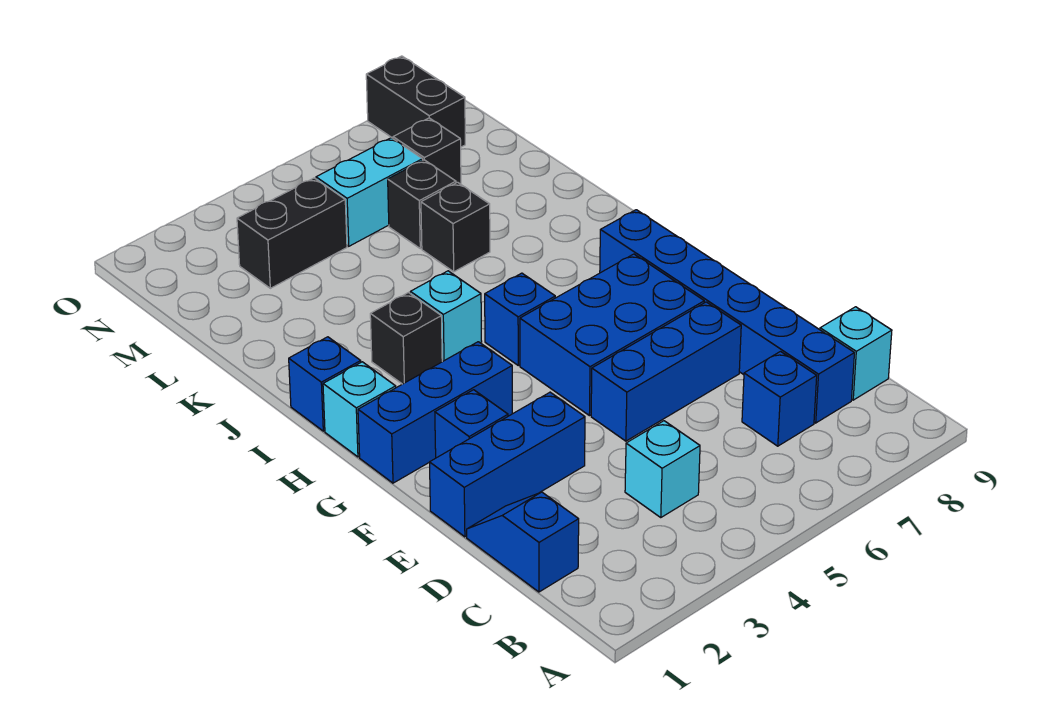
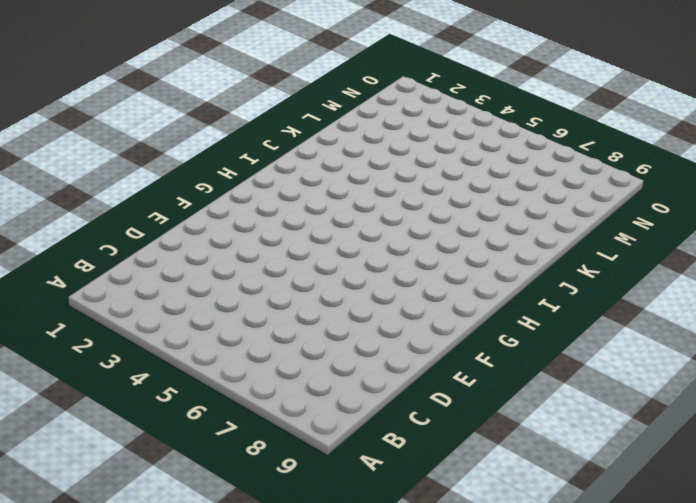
none -> blue 1x2 slope [467,492,579,592]
none -> cyan 1x1 brick [625,421,700,517]
none -> blue 1x1 brick [742,352,817,446]

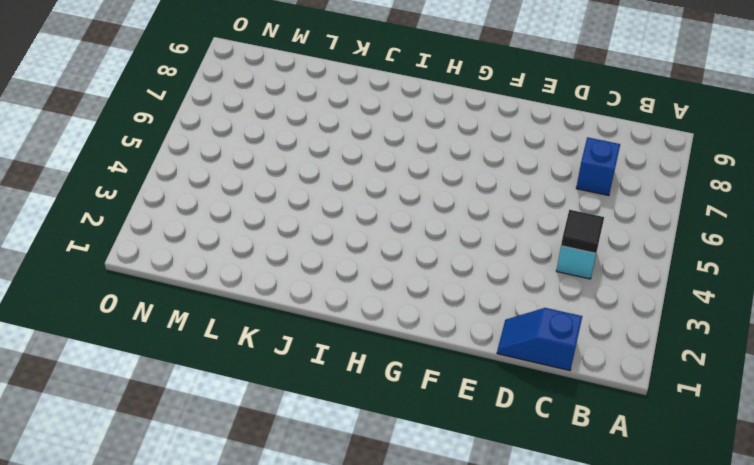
black 1x1 tile [561,210,604,253] -> none
none -> blue 1x6 brick [600,210,854,423]
none -> cyan 1x1 brick [820,307,892,400]
none -> blue 1x3 brick [430,392,585,537]

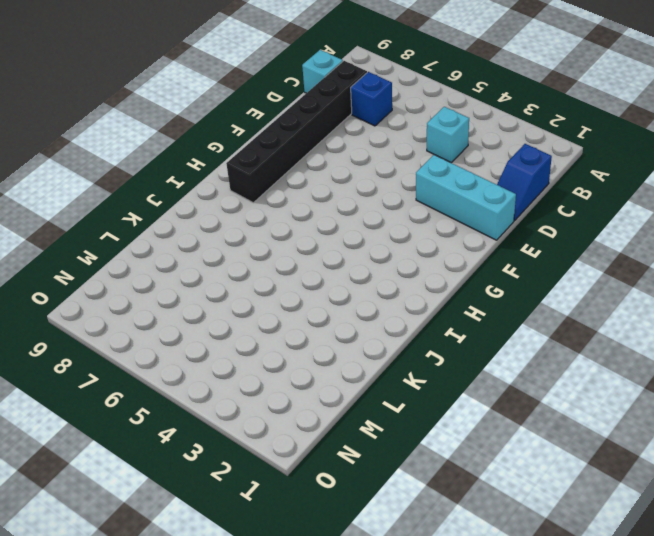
black 1x6 brick [226,61,367,203] -> blue 1x6 brick [600,210,854,423]
cyan 1x3 brick [416,155,516,240] -> blue 1x3 brick [430,392,585,537]
none -> blue 1x3 brick [591,302,741,441]
none -> blue 1x1 brick [435,390,508,458]
none -> blue 2x3 brick [520,254,704,416]

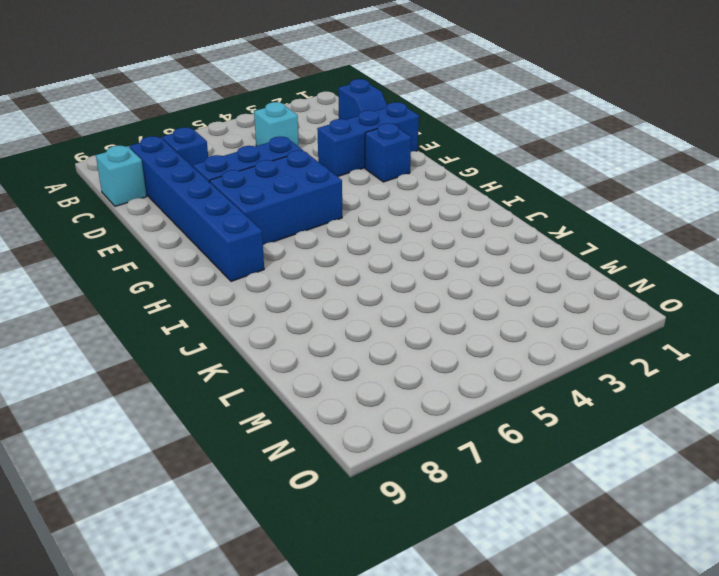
none -> blue 1x3 brick [358,342,512,483]
none -> cyan 1x1 brick [323,362,396,457]
none -> blue 1x1 brick [485,273,555,365]

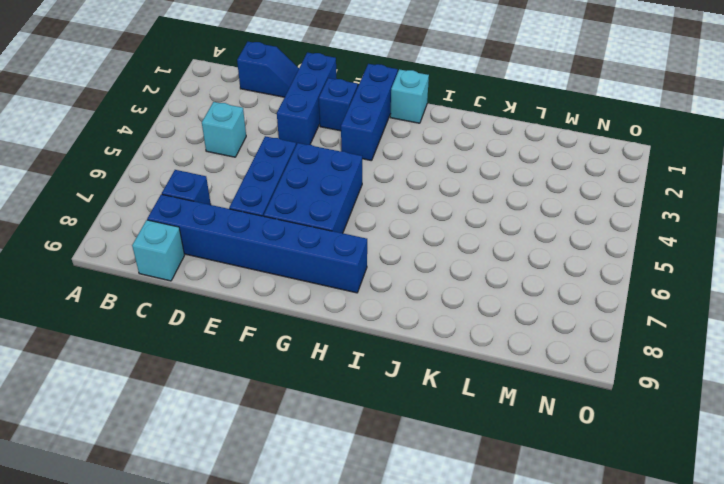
none -> blue 1x1 brick [485,273,555,365]
none -> blue 1x1 brick [289,337,361,431]
none -> black 1x1 brick [370,293,442,384]

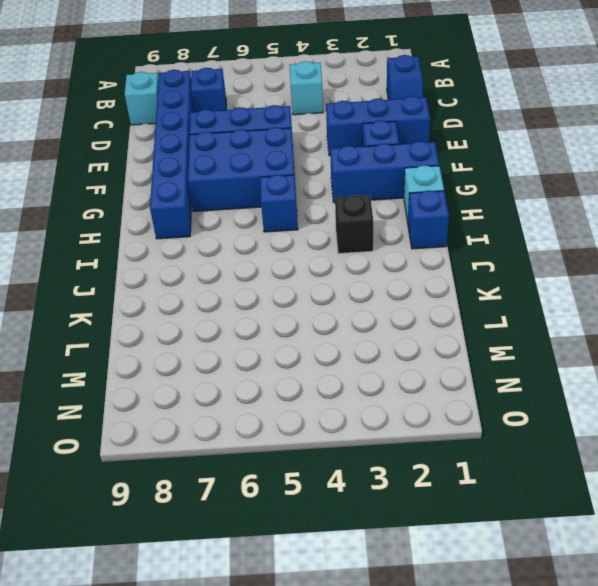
none -> cyan 1x1 brick [410,271,482,362]
none -> black 1x1 brick [421,182,490,272]
none -> black 1x1 brick [388,160,456,249]

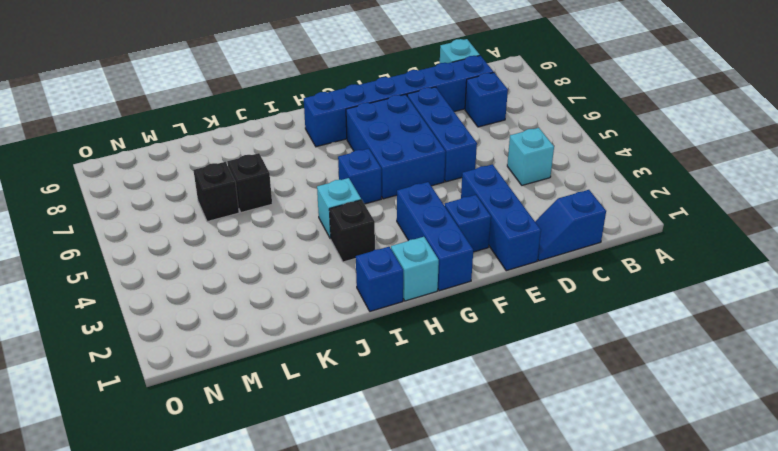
none -> black 1x2 brick [237,178,347,288]
none -> cyan 1x2 brick [316,138,423,246]
none -> black 1x1 brick [393,118,461,184]

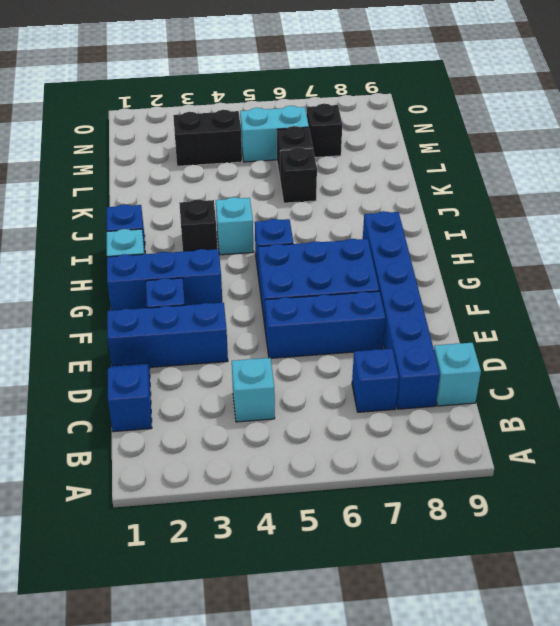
none -> black 1x2 brick [366,56,465,147]

